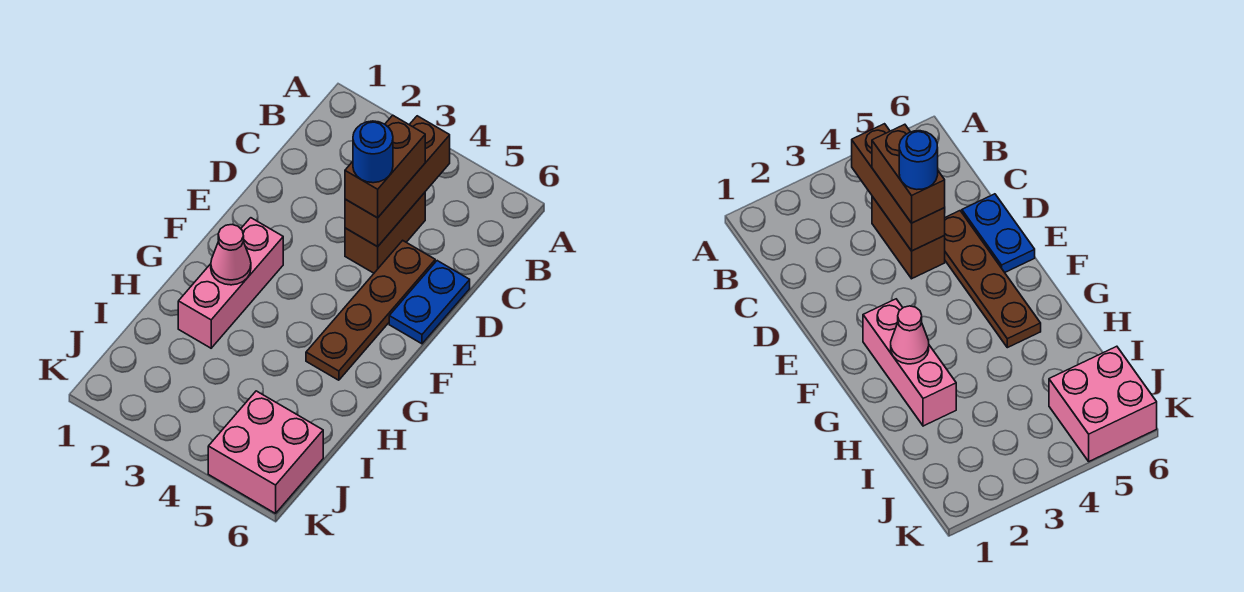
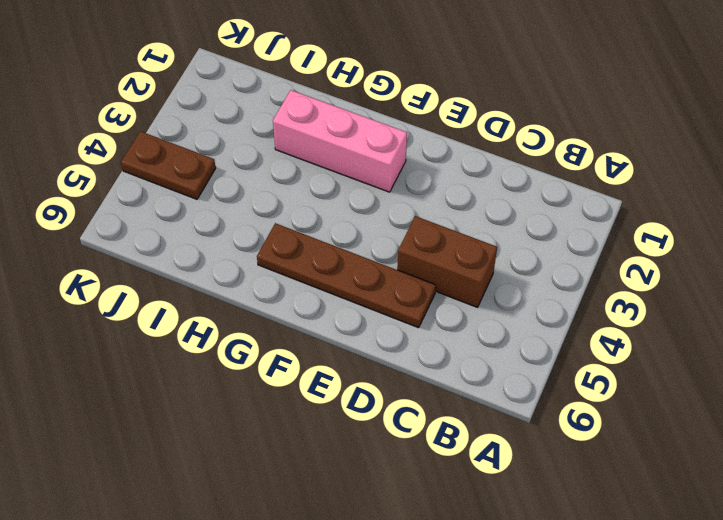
brown 1x2 plate [121,131,216,199] -> none
none -> blue 1x2 plate [389,261,470,344]
none -> pink 2x2 brick [208,391,323,513]

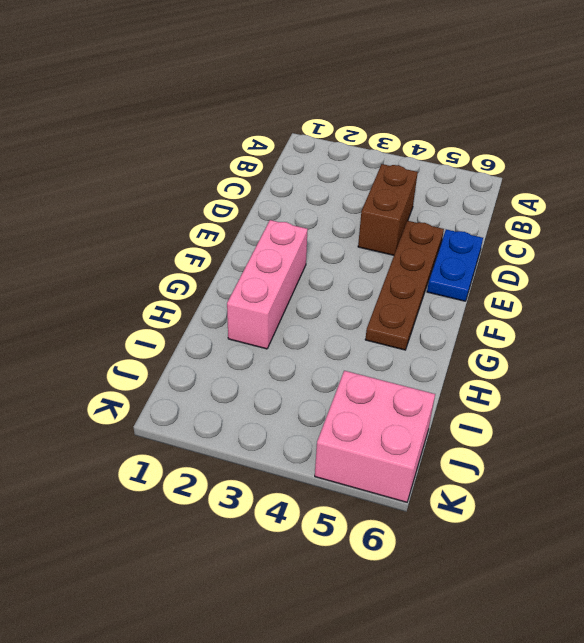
none -> brown 1x3 brick [345,116,450,247]
none -> pink 1x1 cone [211,225,251,285]

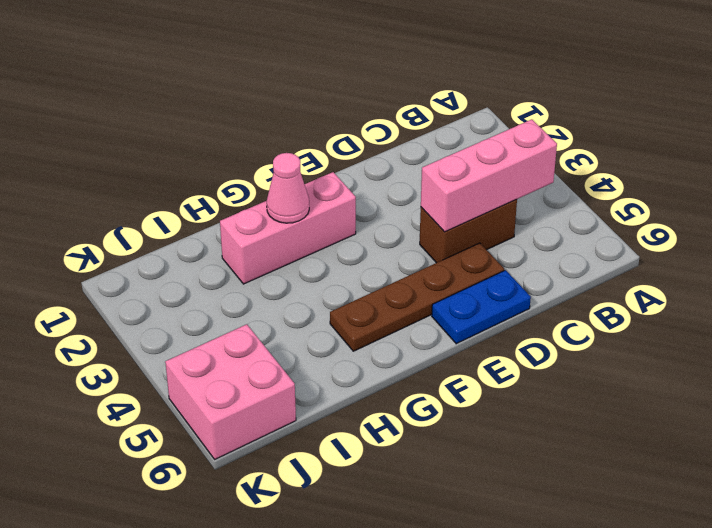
pink 1x3 brick [421,119,557,232] -> brown 1x3 brick [345,116,450,247]
none -> brown 1x2 brick [345,115,425,218]
none -> blue 1x1 round brick [353,121,393,183]

